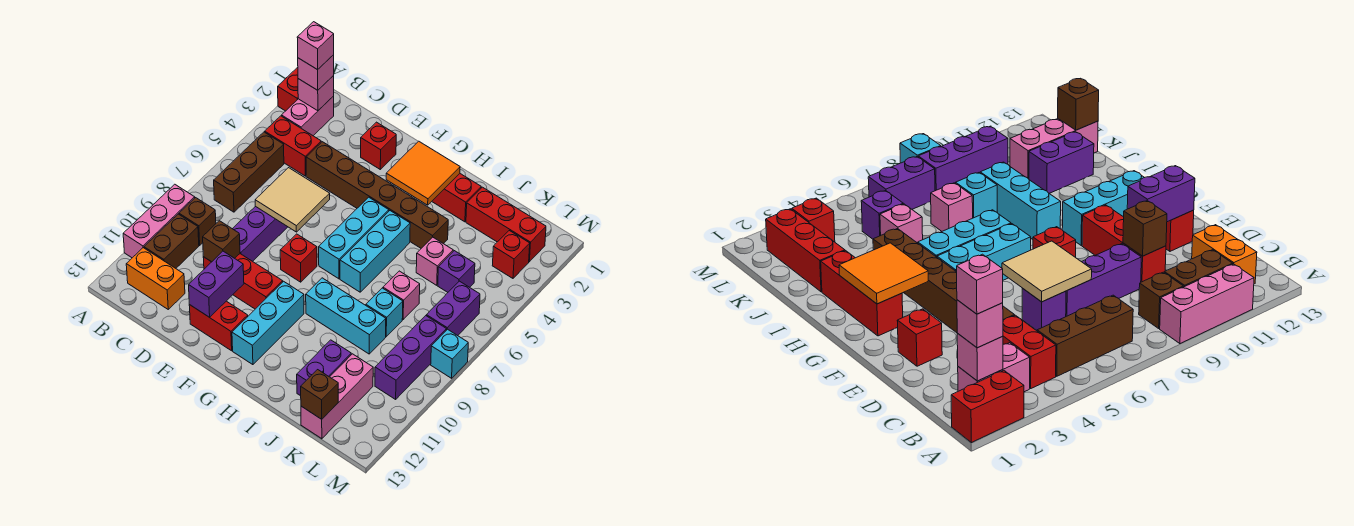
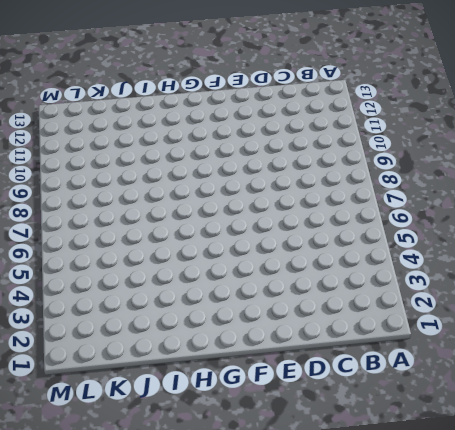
none -> red 1x2 brick [278,67,298,111]
none -> pink 1x3 brick [123,184,195,258]
none -> pink 1x2 brick [282,96,334,136]
none -> red 1x2 brick [265,116,321,176]

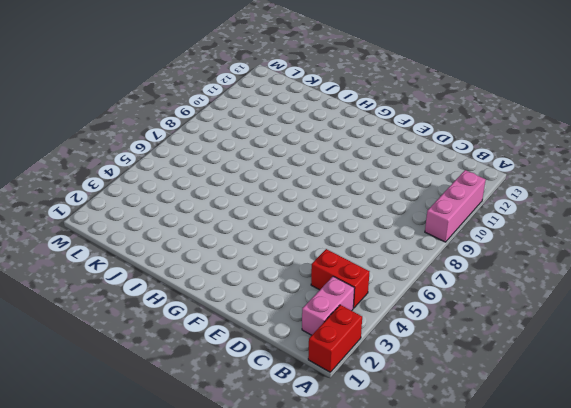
none -> brown 1x3 brick [214,132,284,212]
none -> brown 1x1 brick [179,198,216,245]
none -> brown 1x2 brick [144,214,199,268]
none -> orange 1x2 brick [126,248,185,309]

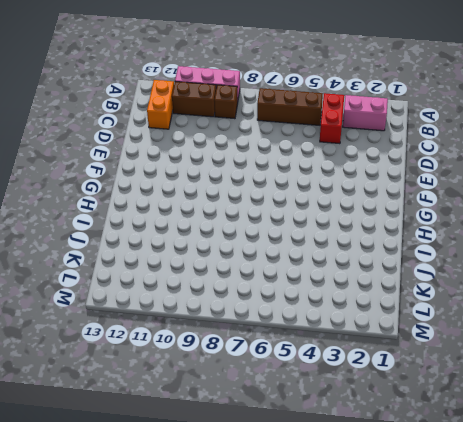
none -> red 1x2 brick [278,67,298,111]
none -> brown 1x6 brick [306,142,448,248]
none -> purple 1x1 brick [1022,288,1066,330]
none -> purple 1x3 brick [233,206,287,261]

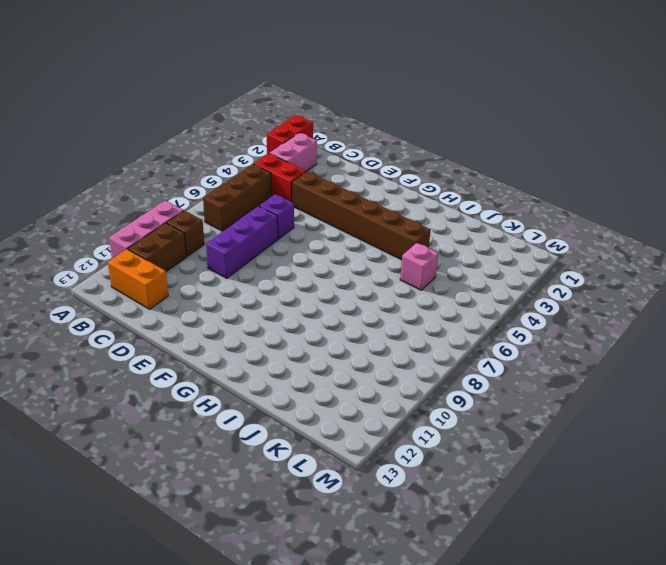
none -> red 1x3 brick [203,254,283,309]
none -> red 1x1 brick [361,122,396,169]
none -> red 1x2 brick [189,301,248,351]
none -> red 1x1 brick [280,234,317,282]

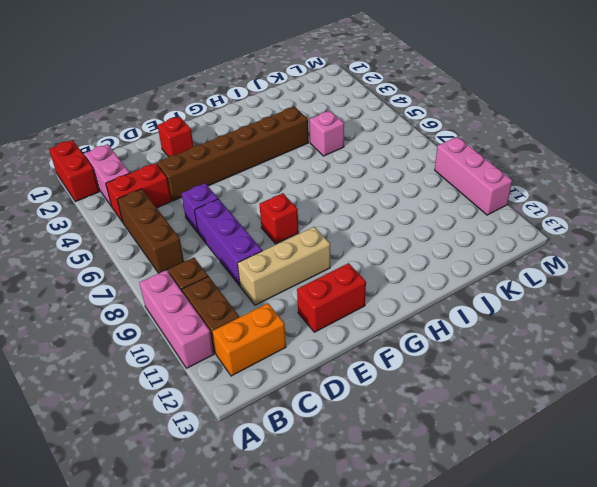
tan 1x3 brick [238,227,330,305] -> red 1x3 brick [203,254,283,309]
pink 1x3 brick [435,137,512,215] -> pink 1x3 brick moved to [301,354,373,439]
none -> red 1x3 brick [432,174,481,222]
none -> cyan 1x3 brick [319,197,389,279]
none -> cyan 1x3 brick [232,281,304,365]
none -> cyan 1x3 brick [340,211,410,292]

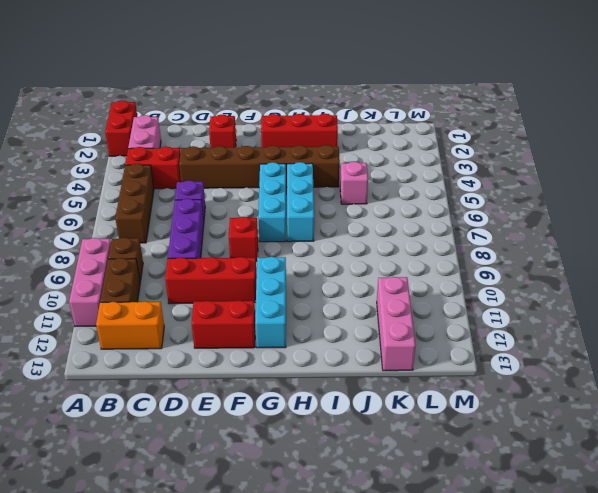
none -> cyan 1x3 brick [306,278,386,354]
none -> red 1x3 brick [466,187,546,262]
none -> pink 1x1 brick [383,271,420,319]
none -> cyan 1x1 brick [366,288,403,337]

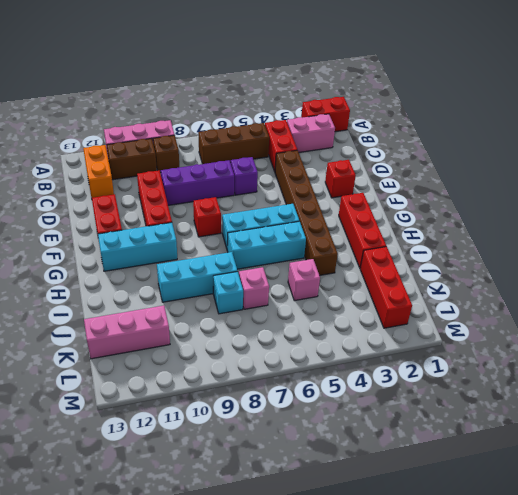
cyan 1x3 brick [157,252,237,302] -> cyan 1x3 brick turned to [306,278,386,354]
none -> purple 1x2 brick [297,340,351,396]
none -> purple 1x1 brick [438,251,475,292]
none -> red 1x1 brick [492,231,530,278]
none -> purple 1x2 brick [426,281,480,336]

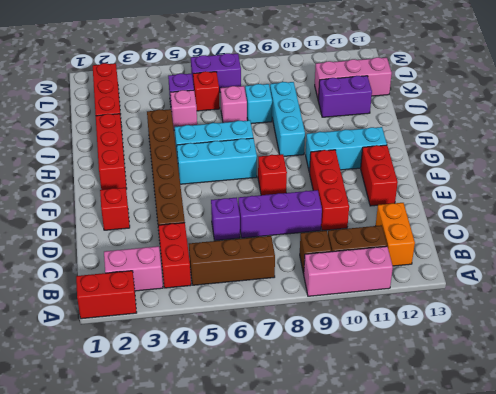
red 1x1 brick [193,71,220,111] -> red 1x1 brick moved to [492,231,530,278]
none -> purple 1x3 brick [375,316,446,399]
none -> cyan 1x1 brick [431,329,468,378]
none -> pink 1x1 brick [298,76,334,111]
none -> tan 2x2 tile [255,168,330,232]

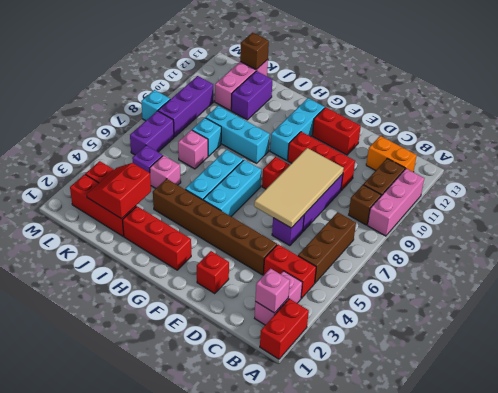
tan 2x4 tile [254,148,344,228] -> tan 2x2 tile [255,168,330,232]
red 2x2 slope [87,163,151,219] -> none
none -> brown 1x1 brick [203,221,240,262]
none -> purple 1x2 brick [189,251,244,317]
none -> orange 2x2 tile [386,141,460,205]
none -> pink 1x1 brick [298,55,334,90]

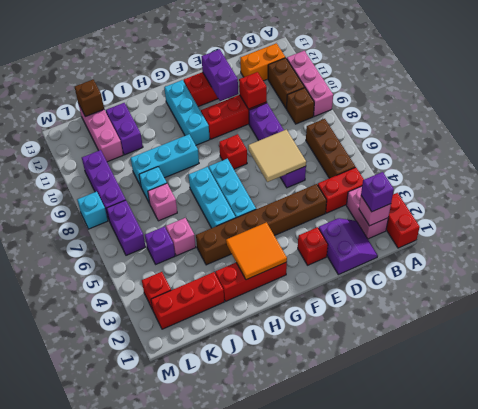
purple 1x1 brick [361,172,394,212] -> pink 1x1 brick [298,55,334,90]
purple 2x2 slope [319,218,378,275] -> none
red 1x1 brick [239,72,267,109] -> brown 1x1 brick [203,221,240,262]
none -> pink 1x1 brick [297,22,334,70]

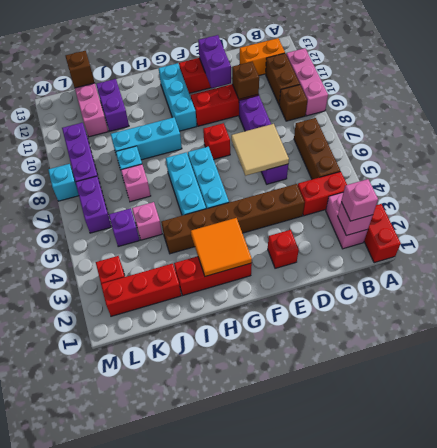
none -> pink 1x1 brick [297,22,334,70]

